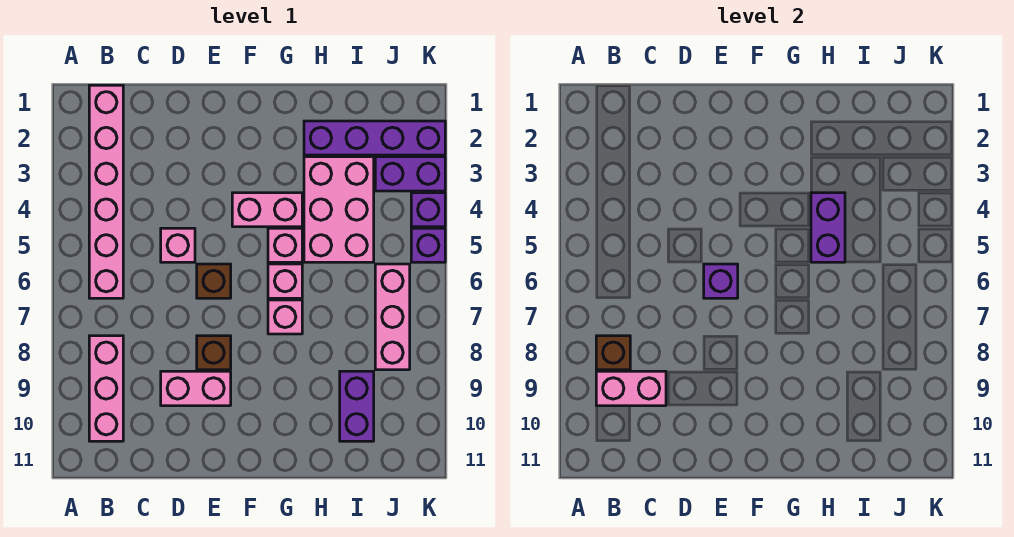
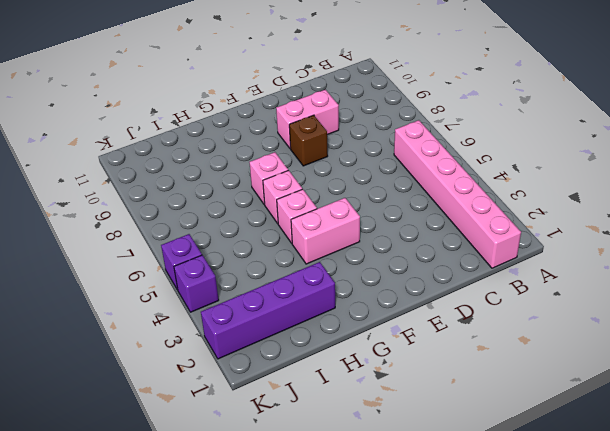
none -> pink 1x3 brick [89,336,123,441]
none -> pink 1x1 brick [161,228,195,262]
none -> brown 1x1 brick [197,264,231,298]

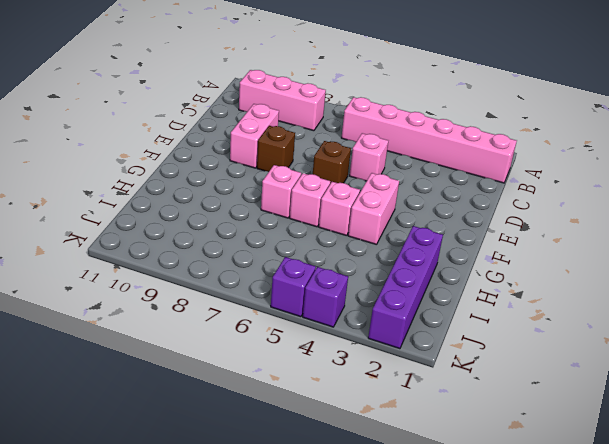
none -> pink 2x3 brick [304,157,374,262]
none -> purple 1x2 brick [340,371,374,441]
none -> purple 1x2 brick [375,157,445,191]

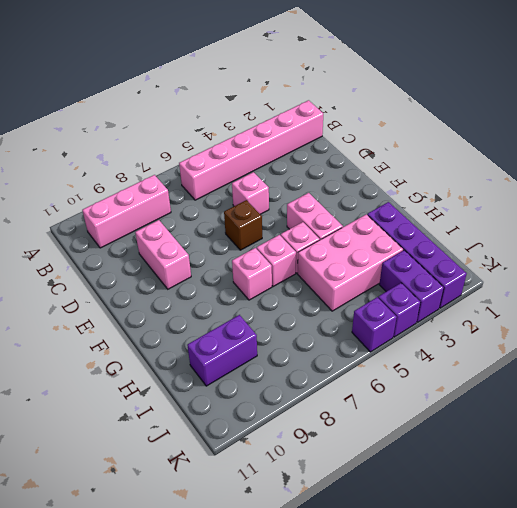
none -> brown 1x1 brick [197,336,231,370]
none -> pink 1x3 brick [375,264,410,370]
none -> brown 1x1 brick [596,336,630,370]

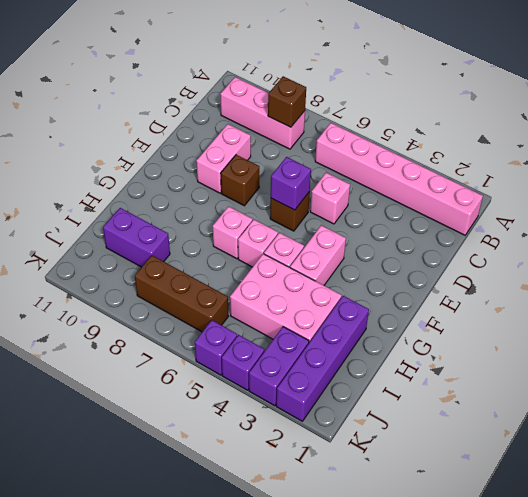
brown 1x3 brick [135,255,228,332] -> pink 1x3 brick [375,264,410,370]
none -> pink 1x2 brick [596,371,666,406]
none -> purple 1x2 brick [811,193,845,262]

